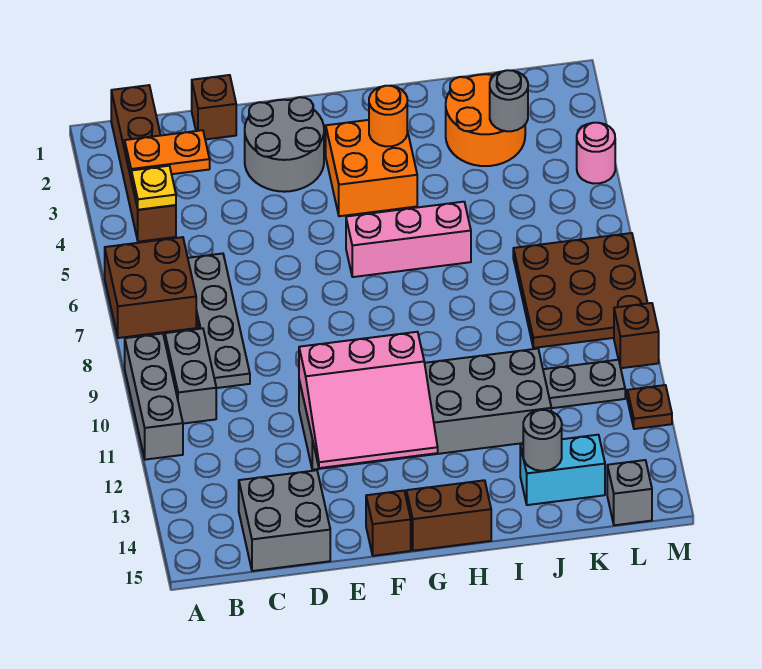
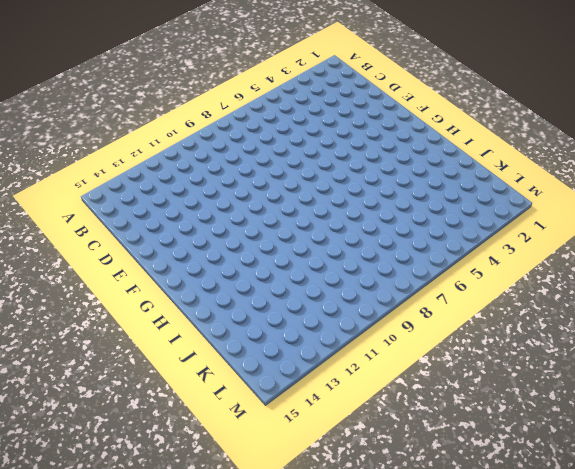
none -> brown 2x2 brick [105,237,196,338]
none -> grey 1x3 brick [125,333,183,460]
none -> brown 1x4 brick [111,85,176,242]

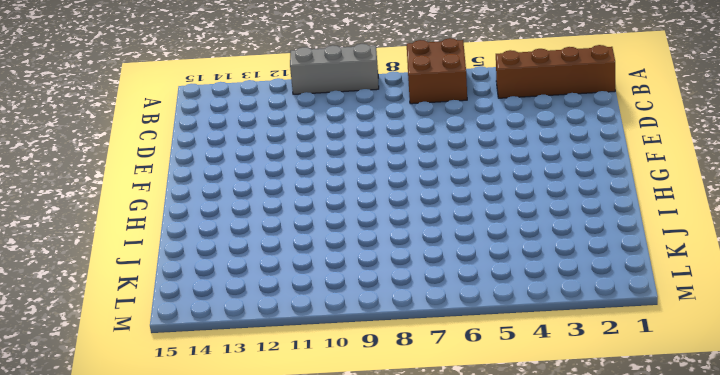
none -> grey 1x2 brick [165,328,216,424]
none -> grey 1x4 plate [188,253,250,388]
none -> grey 2x2 brick [239,470,330,571]

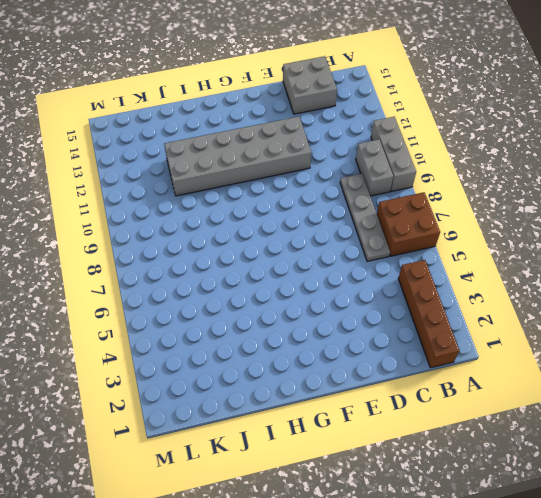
none -> brown 1x1 brick [192,75,236,139]
none -> grey 2x2 round brick [245,97,324,192]
none -> brown 1x1 brick [366,491,411,556]

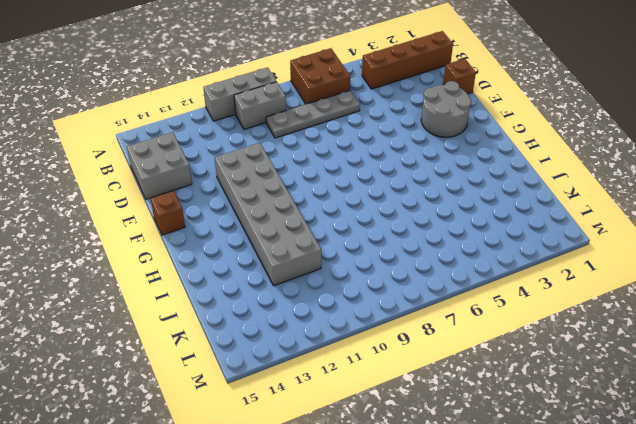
none -> orange 2x2 brick [326,120,417,216]
none -> pink 1x3 brick [346,202,471,277]
none -> brown 1x2 brick [406,480,491,551]

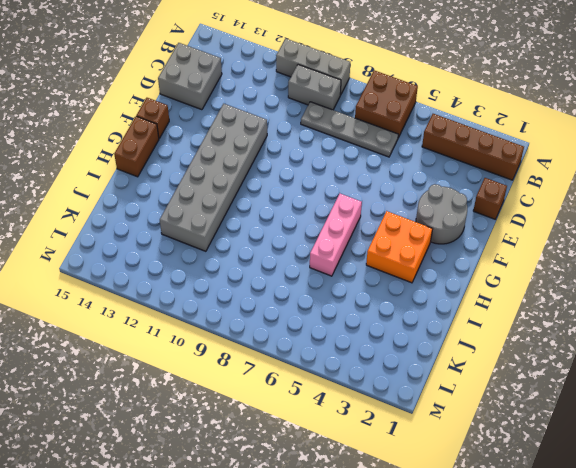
none -> orange 2x2 round brick [446,73,525,166]
none -> cyan 1x2 brick [520,435,605,505]
none -> brown 3x3 plate [513,233,647,348]

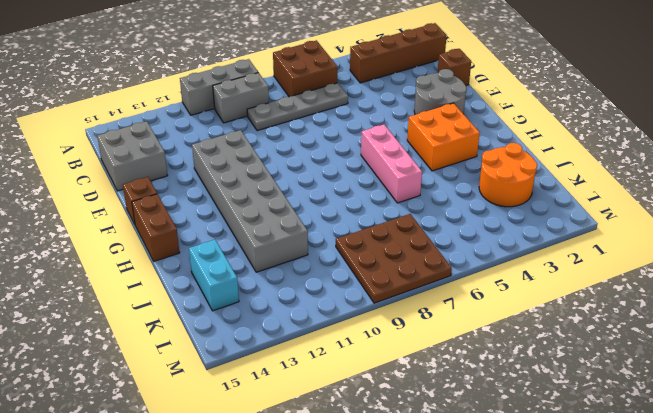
none -> grey 1x2 plate [543,360,625,408]
none -> grey 1x1 brick [607,460,652,525]
none -> pink 1x1 round brick [577,123,615,184]

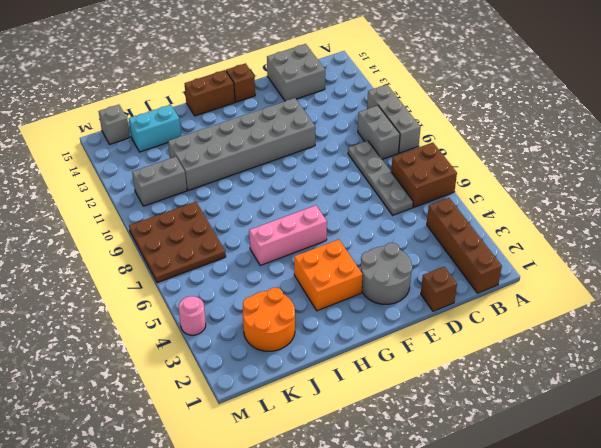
grey 1x2 brick [132,157,187,206] -> grey 1x2 plate [543,360,625,408]
none -> brown 1x1 brick [614,303,659,368]
none -> brown 1x1 plate [627,385,672,429]
none -> orange 1x2 plate [125,130,210,177]

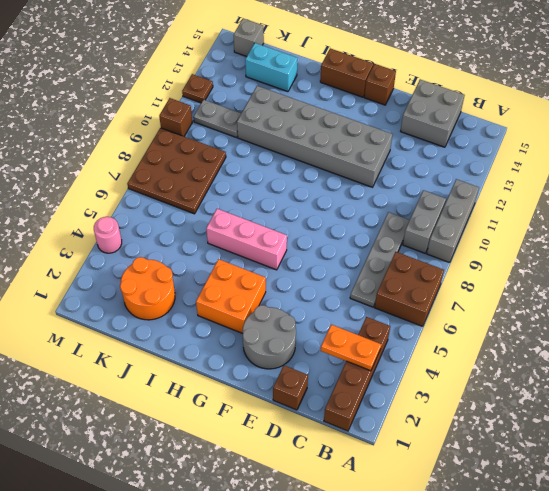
none -> yellow 1x1 plate [131,166,176,210]
none -> pink 3x3 slope [299,332,438,468]
none -> orange 1x1 round brick [369,86,407,146]

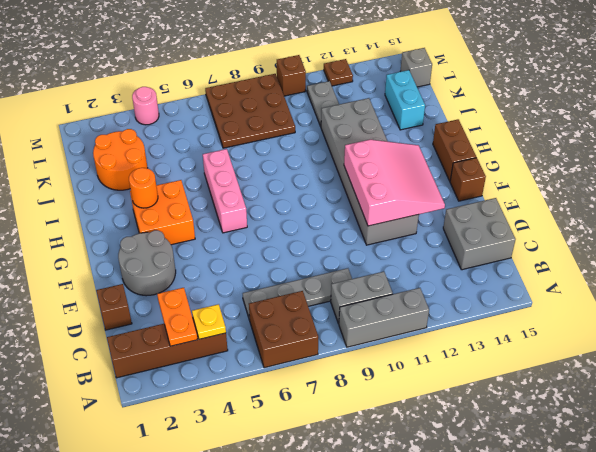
none -> grey 1x1 round brick [523,410,562,471]
none -> grey 1x1 round brick [490,70,528,131]

